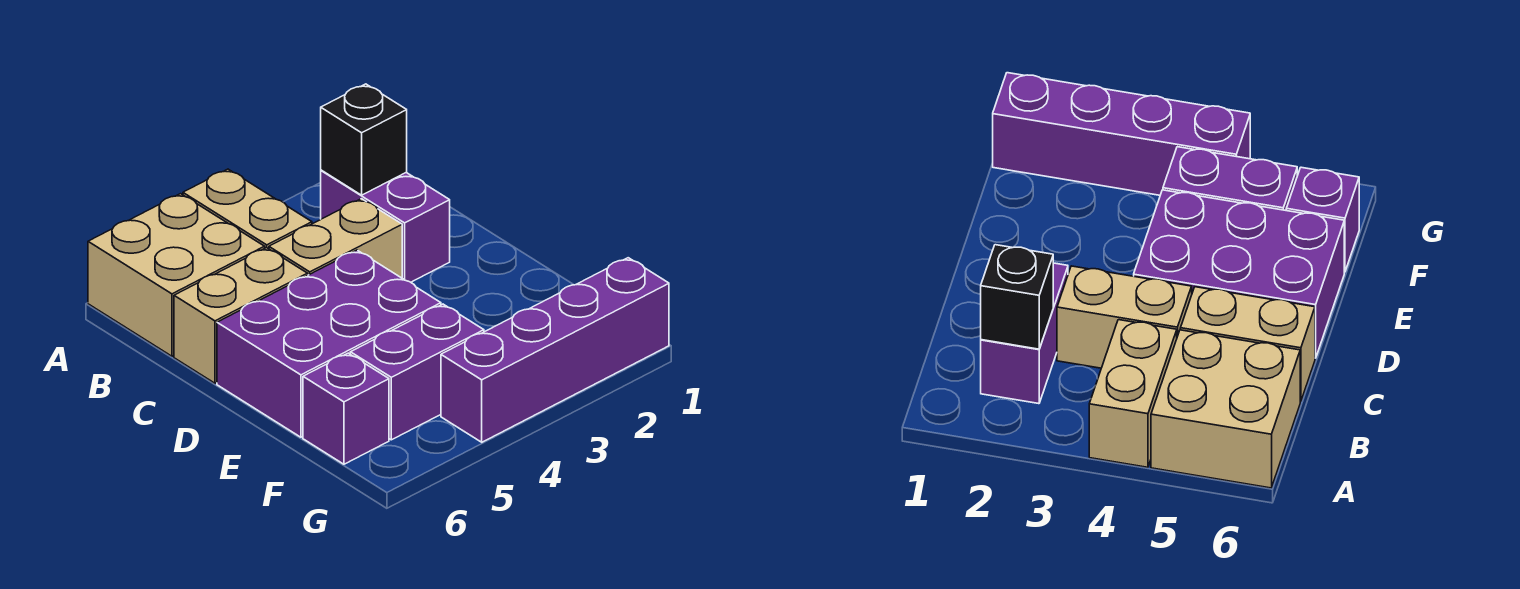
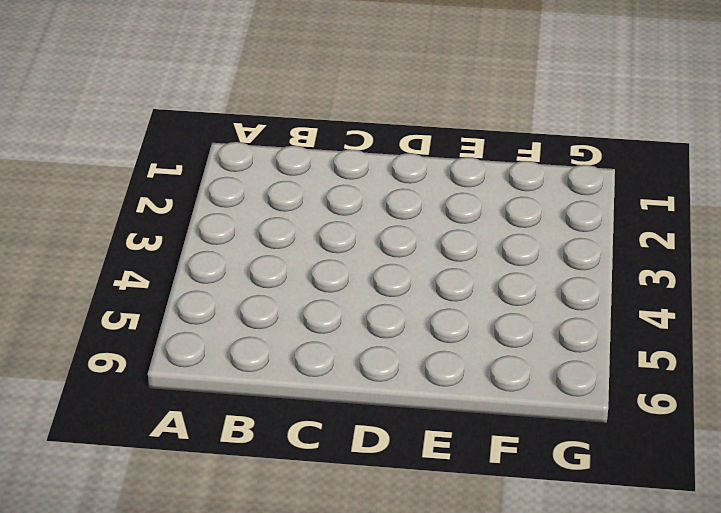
none -> tan 1x2 brick [183,169,312,249]
none -> tan 2x2 brick [88,194,265,356]

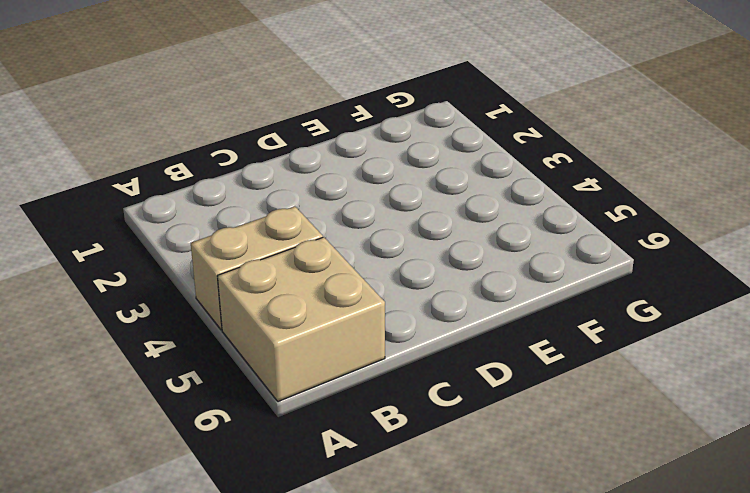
none -> purple 1x2 brick [321,170,450,282]
none -> tan 1x2 brick [269,199,402,278]

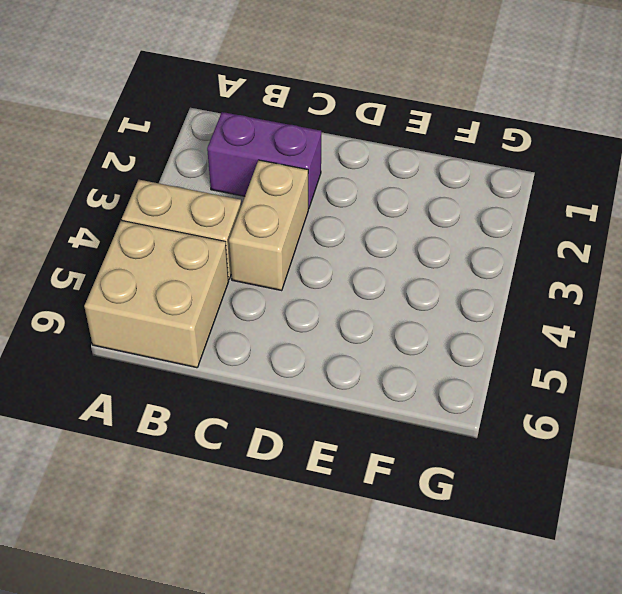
none -> tan 1x2 brick [174,248,308,383]
none -> purple 2x3 brick [217,250,441,437]

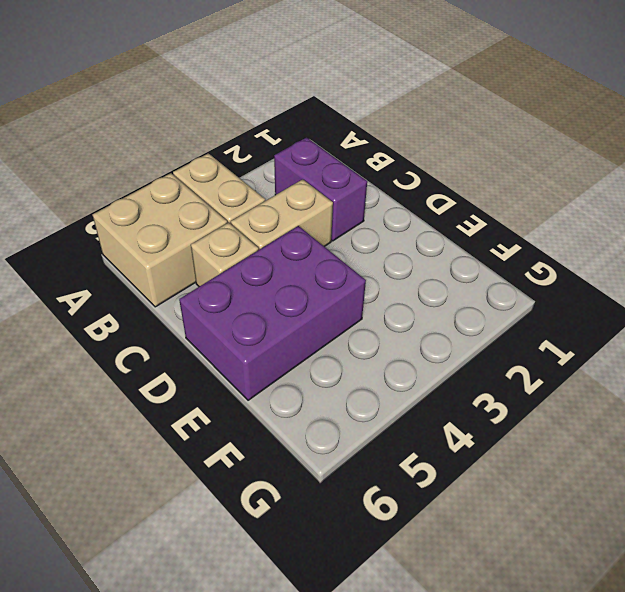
tan 1x1 brick [191,222,259,287] -> tan 1x2 brick [174,248,308,383]
none -> purple 1x2 brick [350,304,484,440]
none -> purple 1x1 brick [303,353,389,464]

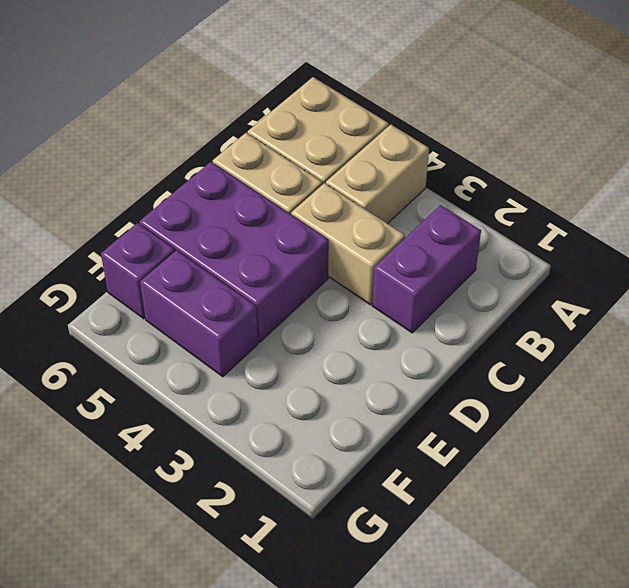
none -> purple 1x4 brick [441,258,669,442]
none -> black 1x1 brick [321,84,407,195]

